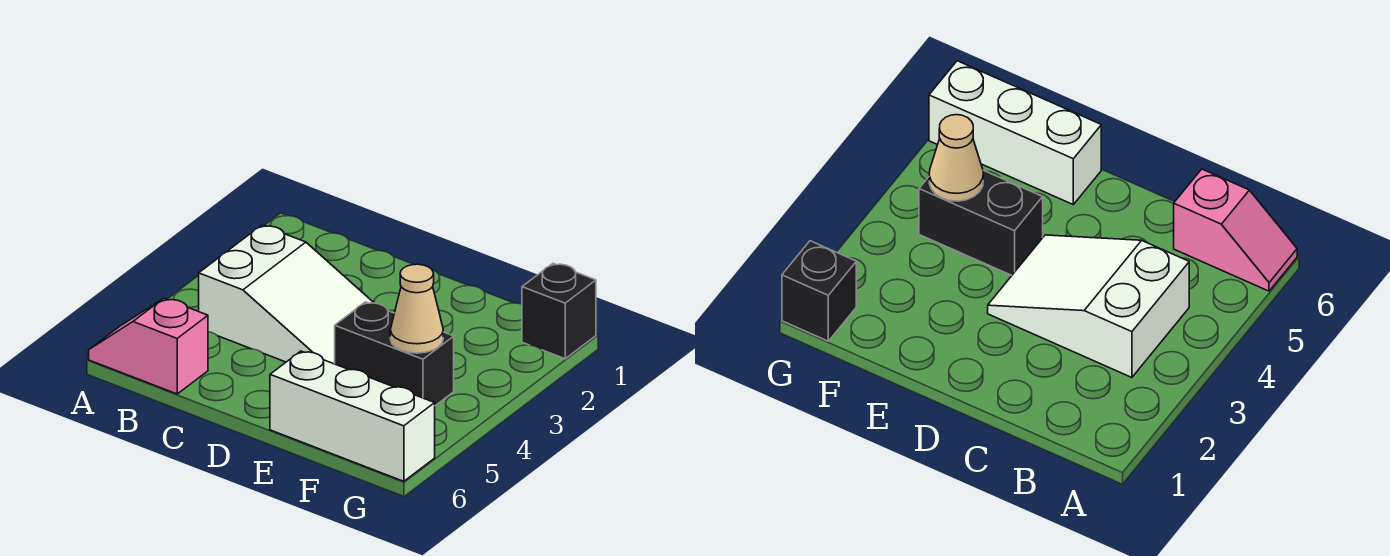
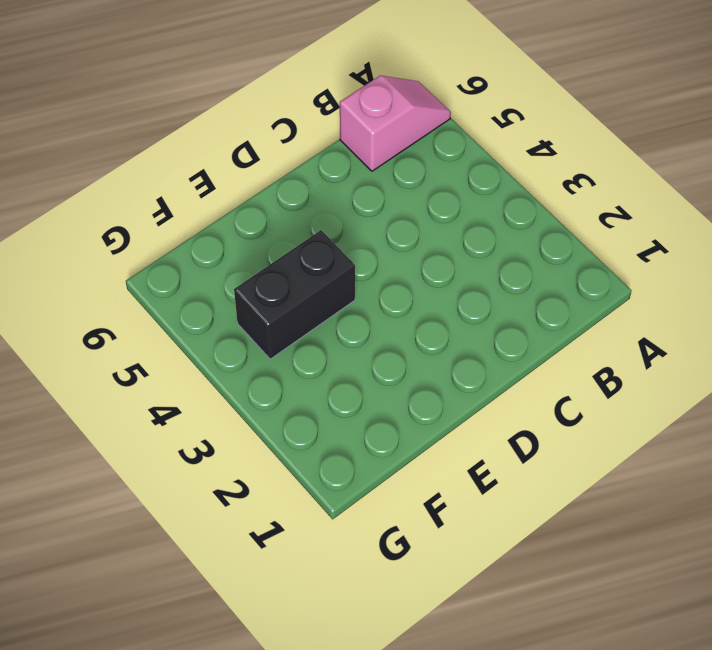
none -> white 2x3 slope [199,225,374,364]
none -> white 1x3 brick [270,351,435,481]

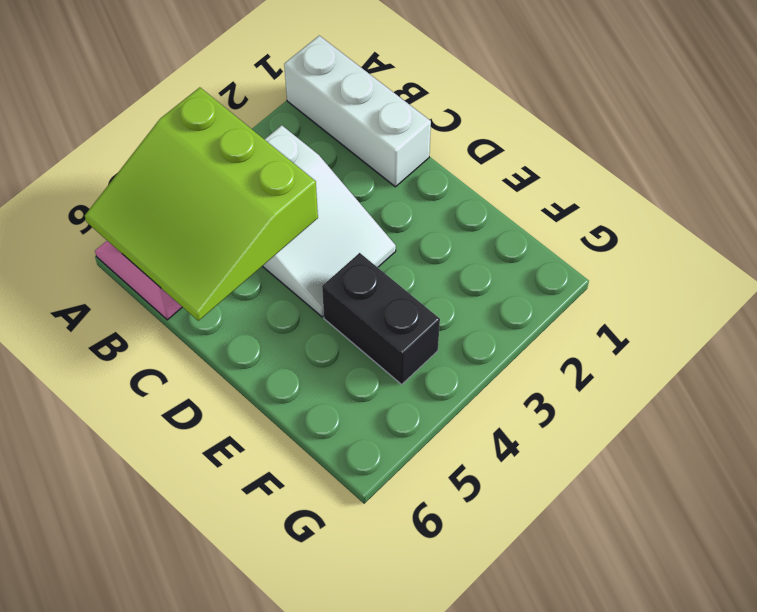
white 1x3 brick [284,36,431,187] -> white 1x3 brick moved to [270,351,435,481]
lime 3x3 slope [85,87,318,321] -> none
none -> black 1x1 brick [522,264,596,359]
none -> tan 1x1 cone [390,264,443,353]

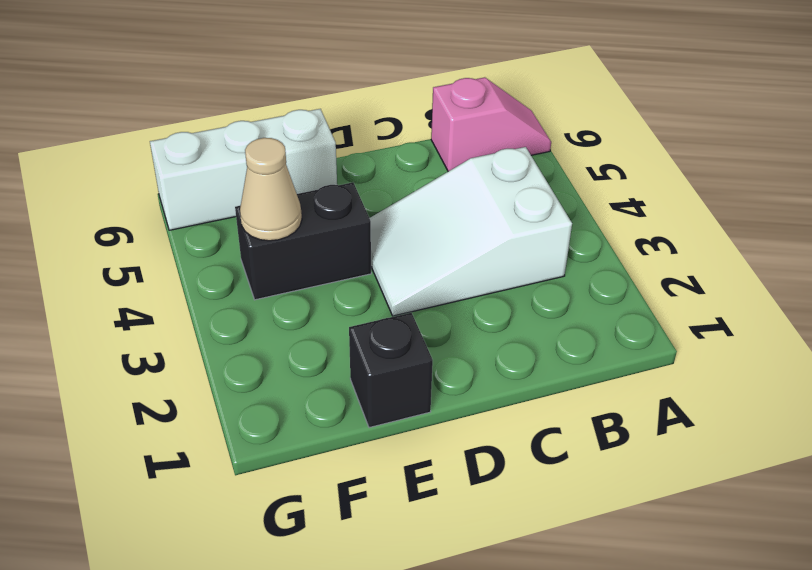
black 1x1 brick [349,313,433,428] -> black 1x1 brick moved to [522,264,596,359]

